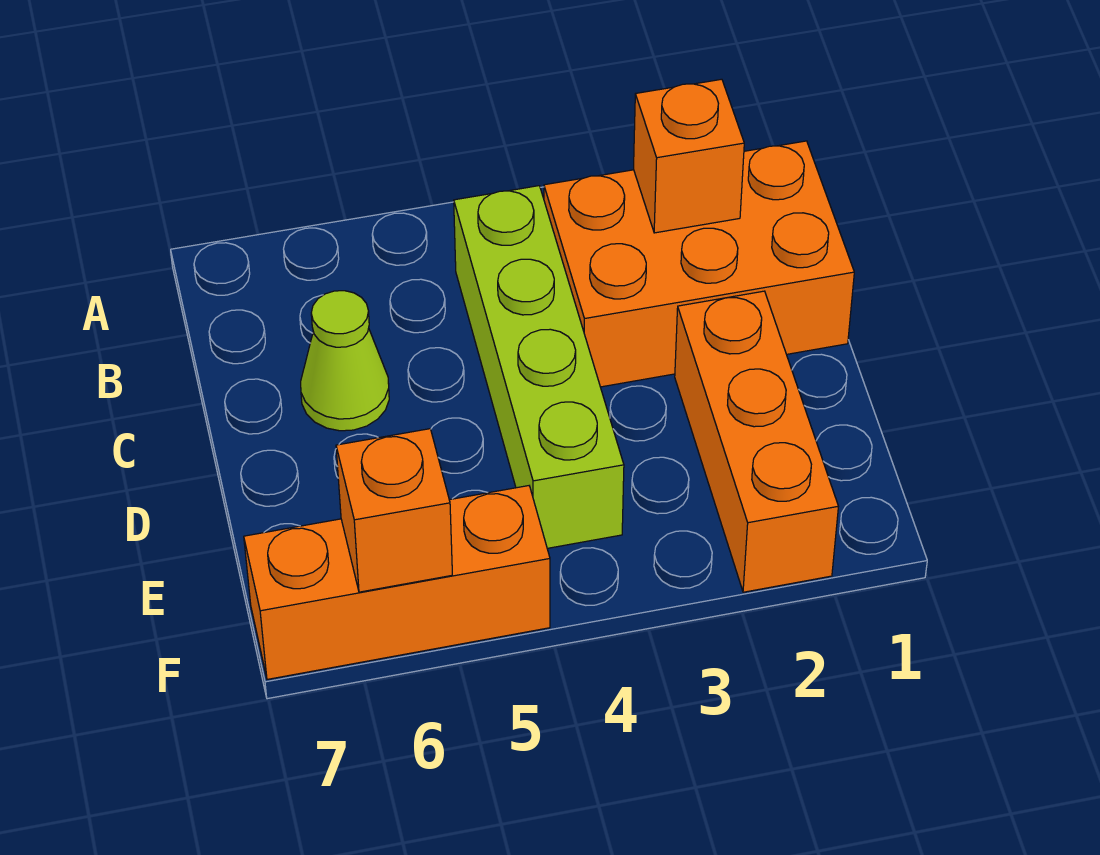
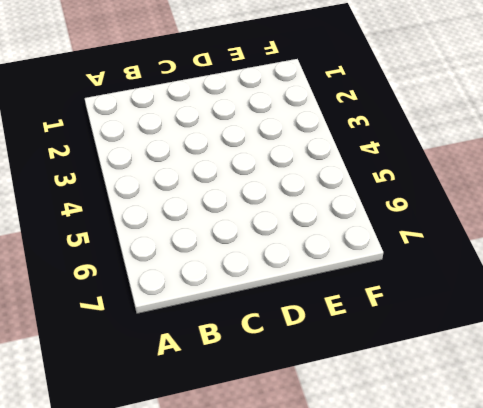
none -> orange 2x3 brick [544,141,854,387]
none -> lime 1x4 brick [454,186,624,548]

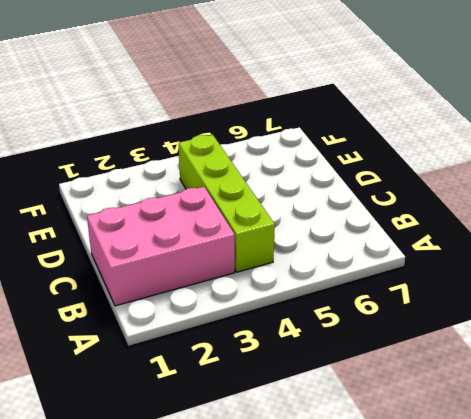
pink 2x3 brick [87,187,235,306] -> orange 2x3 brick [544,141,854,387]
none -> lime 1x1 cone [301,291,389,431]
none -> orange 1x3 brick [675,291,838,592]

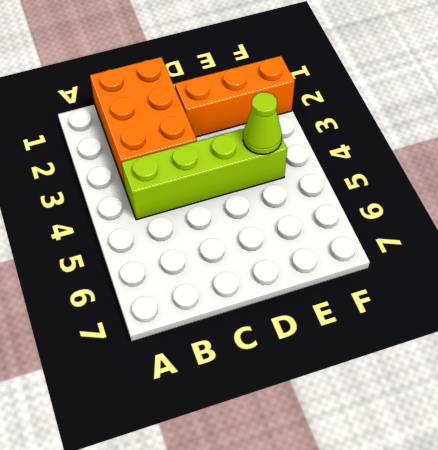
lime 1x1 cone [243,92,282,154] -> lime 1x1 cone moved to [301,291,389,431]
none -> orange 1x3 brick [244,486,550,679]
none -> orange 1x1 brick [634,79,744,233]

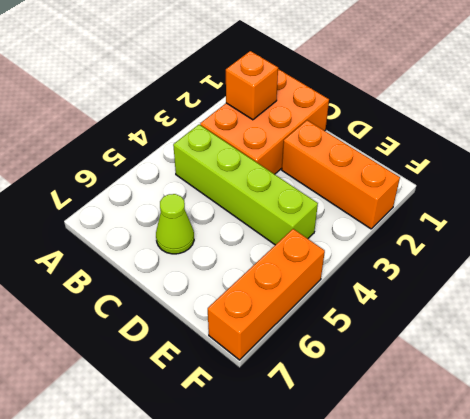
none -> orange 1x1 brick [336,429,452,592]

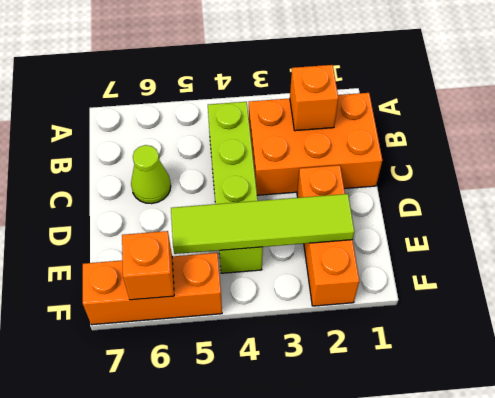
lime 1x4 tile [171,194,354,254] -> none

